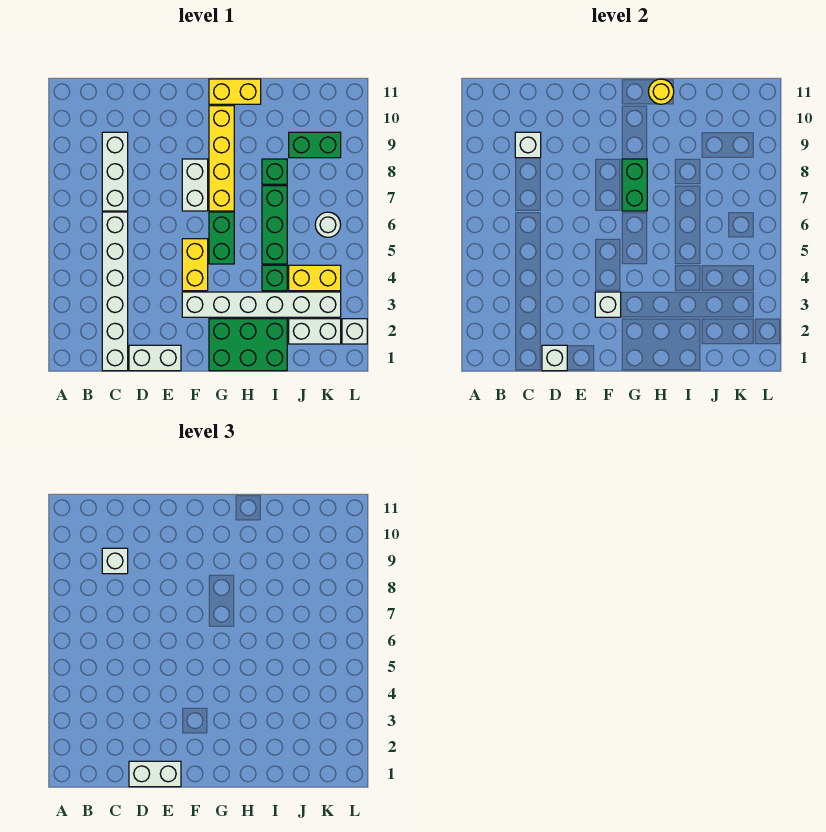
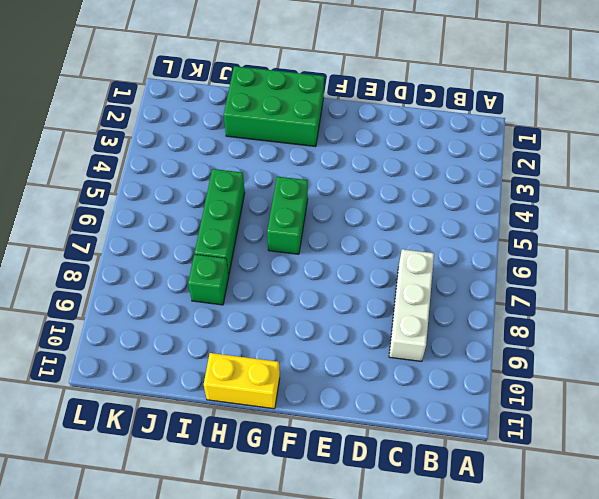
none -> white 1x6 brick [102,212,128,371]
none -> white 1x2 brick [129,345,181,371]
none -> white 1x6 brick [182,292,341,317]

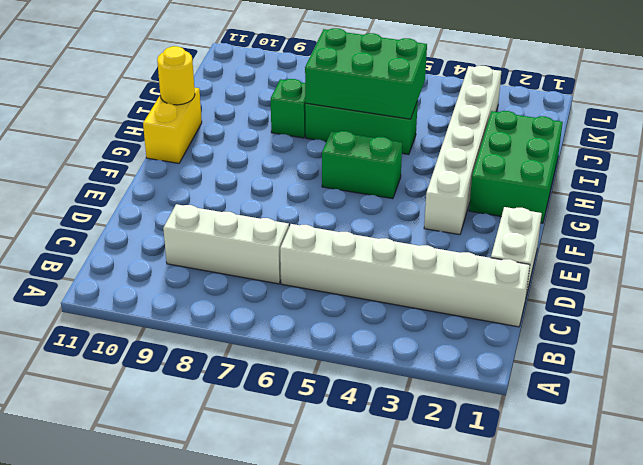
green 2x3 brick [305,28,427,119] -> none
none -> yellow 1x2 brick [182,239,208,291]
none -> white 1x2 brick [182,159,208,211]
none -> yellow 1x4 brick [209,106,234,211]

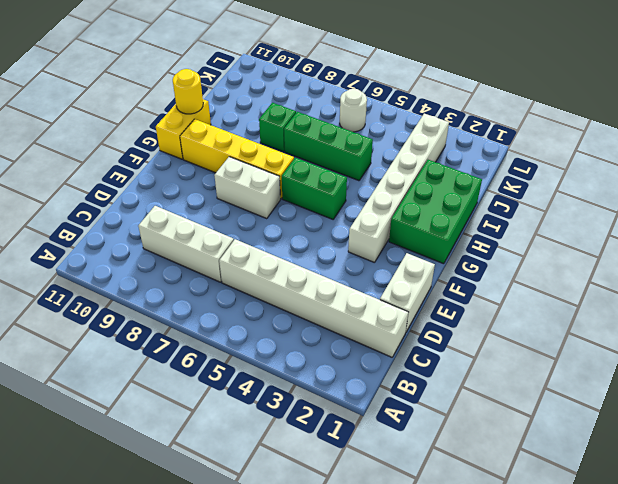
none -> yellow 1x2 brick [182,239,208,291]
none -> green 1x1 brick [262,265,287,291]
none -> white 1x2 brick [289,319,341,344]

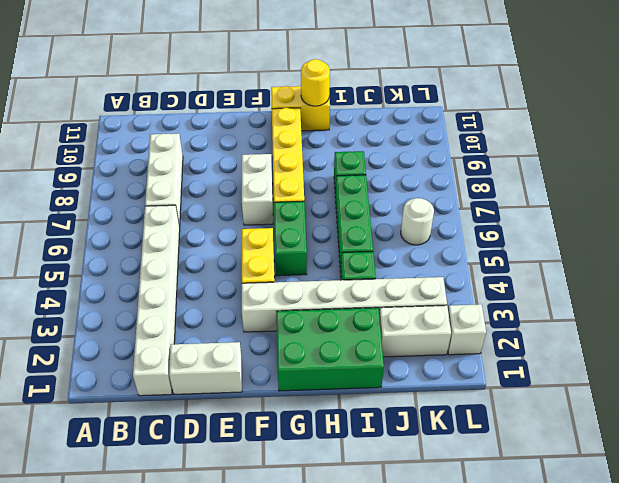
none -> yellow 1x2 brick [289,265,341,291]
none -> green 1x2 brick [289,132,341,158]
none -> white 1x1 brick [515,132,541,158]

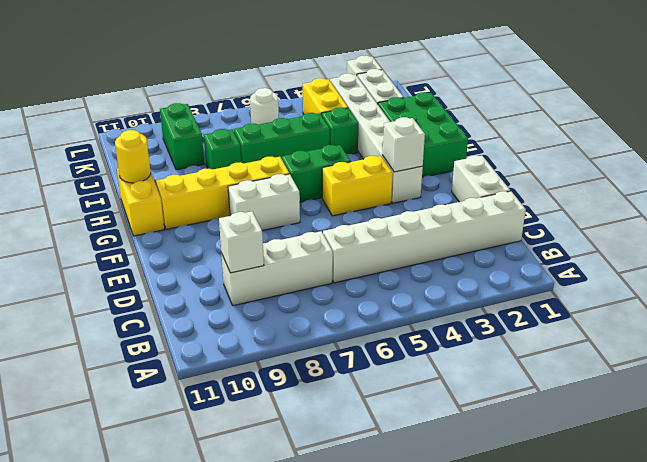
none -> white 1x1 brick [542,345,567,371]
none -> green 1x2 brick [622,159,647,211]
none -> white 1x1 brick [102,548,128,574]

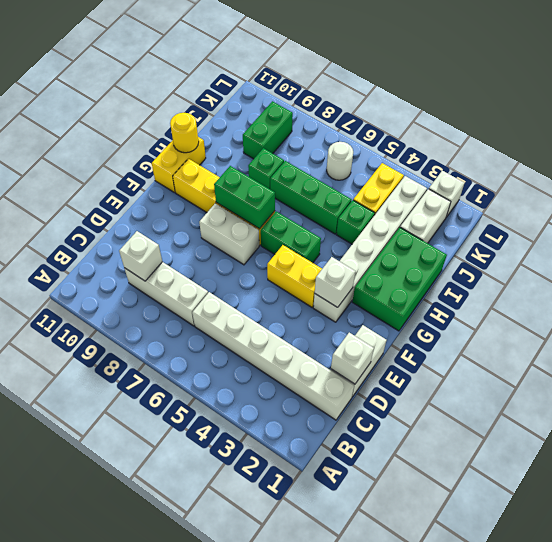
none -> white 1x1 brick [102,548,128,574]
none -> white 1x2 brick [129,761,181,787]

